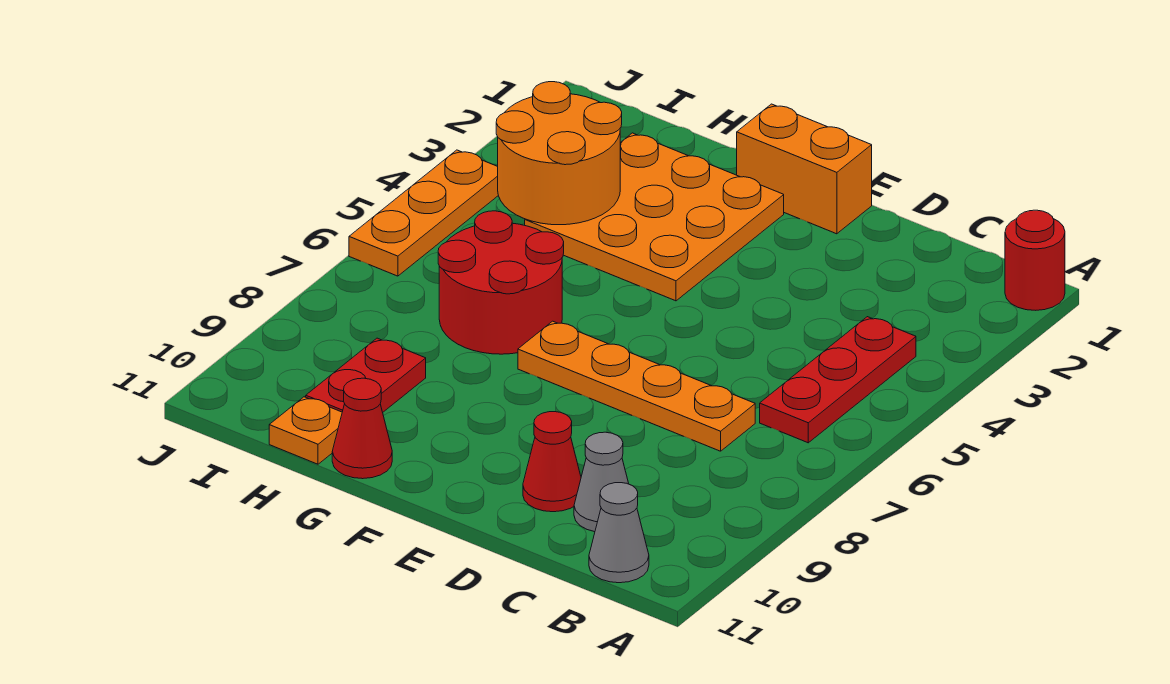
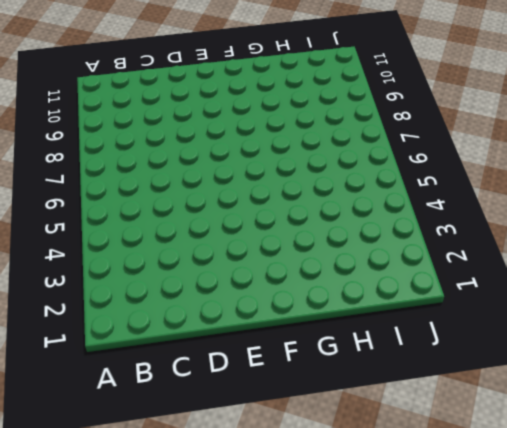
none -> red 1x1 round brick [1005,210,1065,310]
none -> red 1x3 plate [760,317,916,443]
none -> grey 1x1 cone [589,483,649,583]

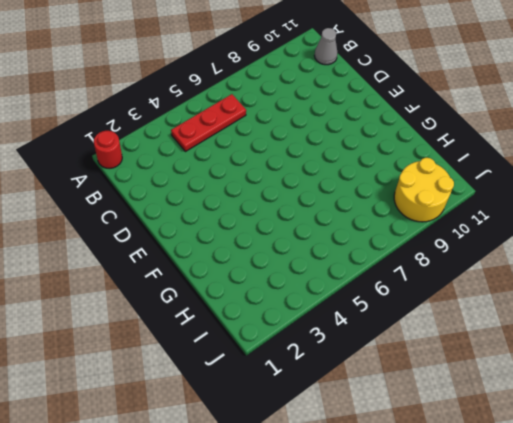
yellow 2x2 round brick [394,158,454,222] -> none
none -> orange 1x4 plate [518,321,755,451]
none -> grey 1x1 cone [574,432,629,532]
none -> red 1x1 cone [523,412,581,512]

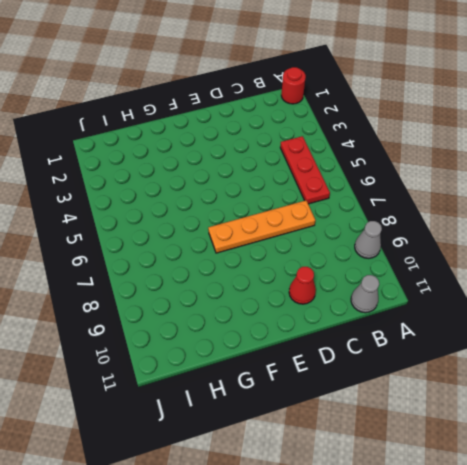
grey 1x1 cone [355,221,382,258] -> grey 1x1 cone moved to [574,432,629,532]
none -> orange 1x2 brick [737,104,872,234]
none -> orange 3x3 plate [525,133,784,301]
none -> red 2x2 round brick [438,211,564,354]

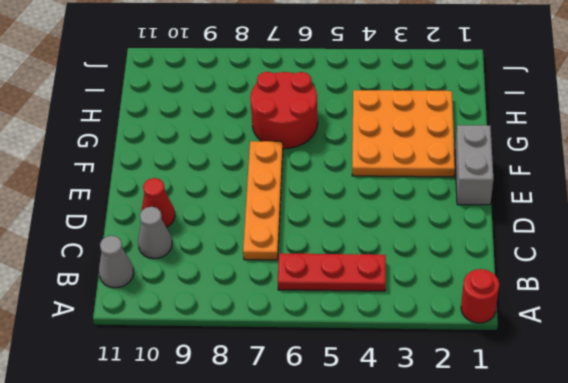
grey 1x2 brick [455,125,493,205] -> orange 1x2 brick [737,104,872,234]
none -> red 1x1 cone [332,378,392,479]
none -> red 1x2 plate [306,338,426,412]
none -> orange 1x1 plate [269,397,342,464]

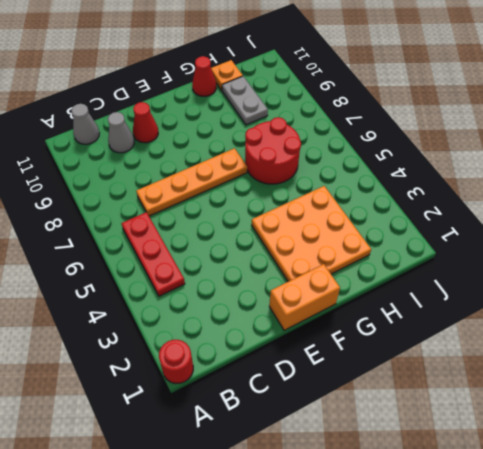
grey 1x2 plate [222,76,268,125] -> red 1x2 plate [306,338,426,412]
none -> orange 1x3 plate [349,150,498,276]
none -> orange 2x2 round brick [496,82,622,225]

